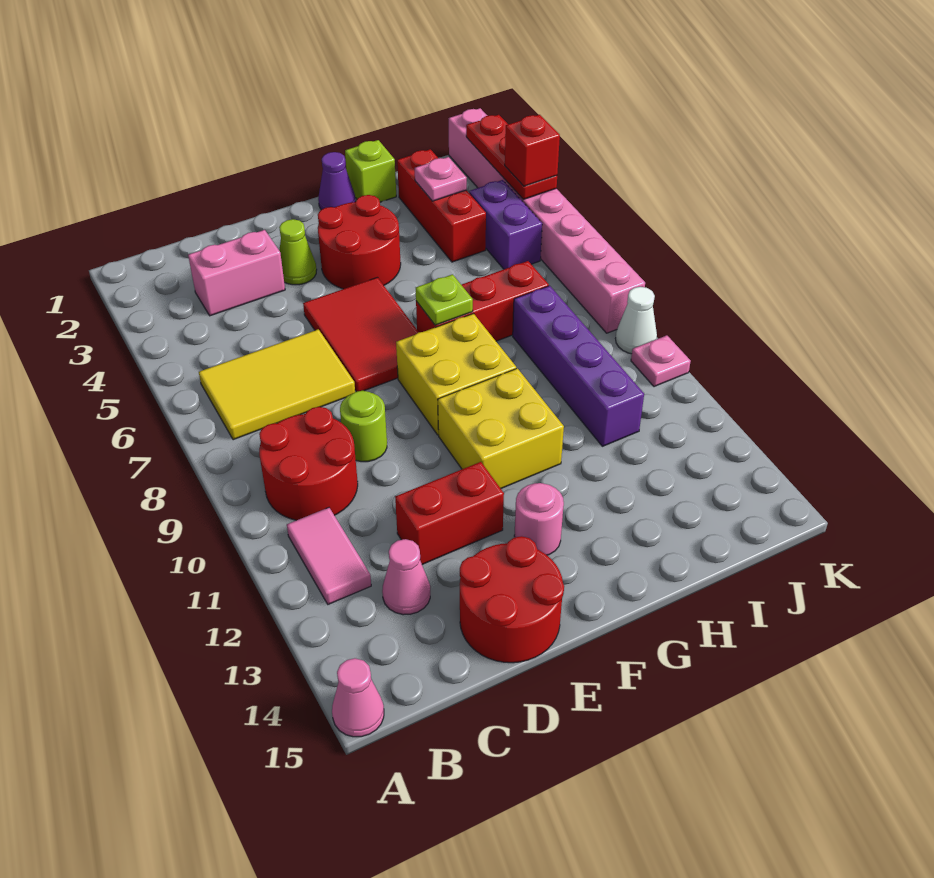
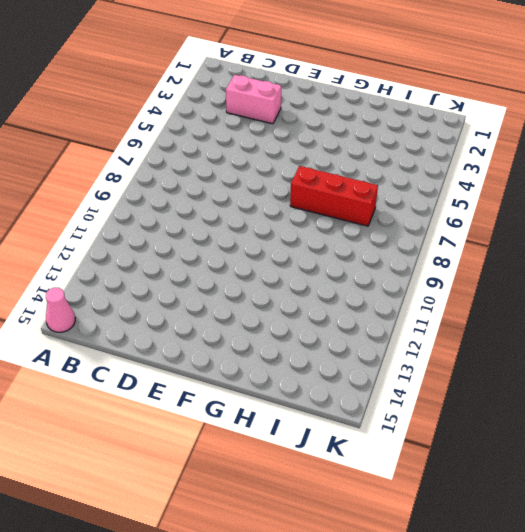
none -> yellow 2x3 tile [199,329,355,440]
none -> red 2x2 round brick [259,407,358,520]
none -> pink 1x2 tile [287,508,371,604]

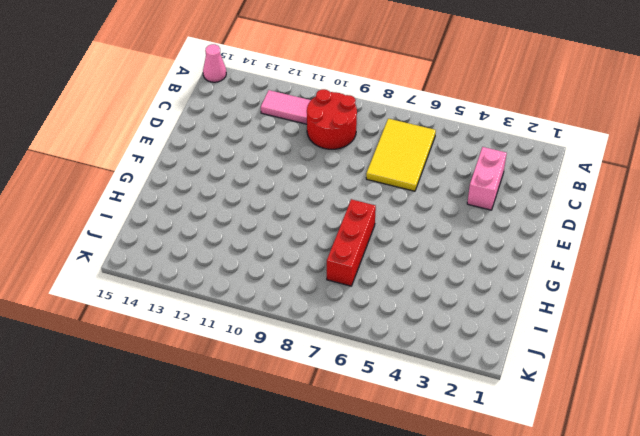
none -> pink 1x1 cone [382,539,430,615]
none -> lime 1x1 round brick [340,391,387,462]
none -> red 1x2 brick [395,462,504,564]

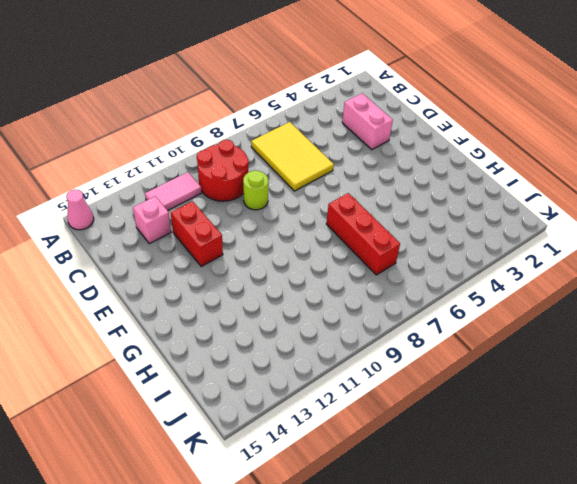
pink 1x1 brick [133,196,171,244] -> pink 1x1 cone [382,539,430,615]
none -> red 2x2 round brick [460,536,564,663]
none -> lime 1x1 cone [279,219,317,285]
none -> red 2x3 tile [303,277,419,392]

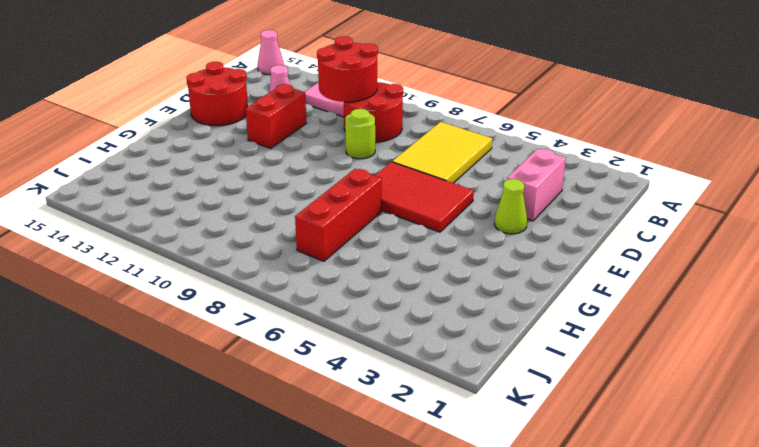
red 2x2 round brick [317,36,378,102] -> red 2x2 round brick moved to [318,195,401,289]
none -> yellow 2x2 brick [396,314,516,435]
none -> yellow 2x2 brick [438,368,564,488]
none -> pink 1x1 round brick [514,483,564,555]

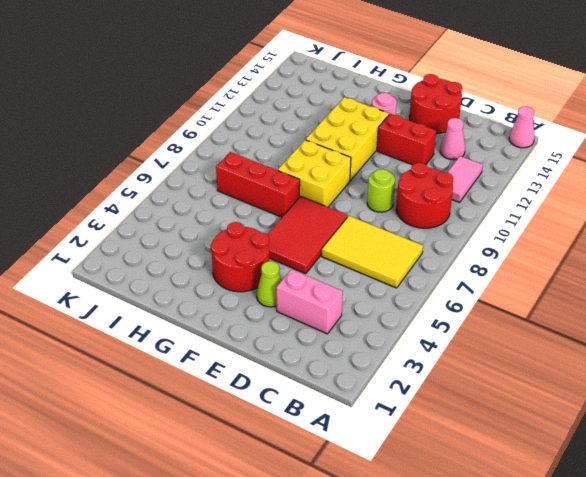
yellow 2x3 brick [306,97,389,181] -> yellow 2x2 brick [438,368,564,488]
none -> purple 1x1 cone [318,152,356,210]
none -> lime 1x1 brick [345,140,396,202]
none -> red 1x3 brick [397,149,486,262]

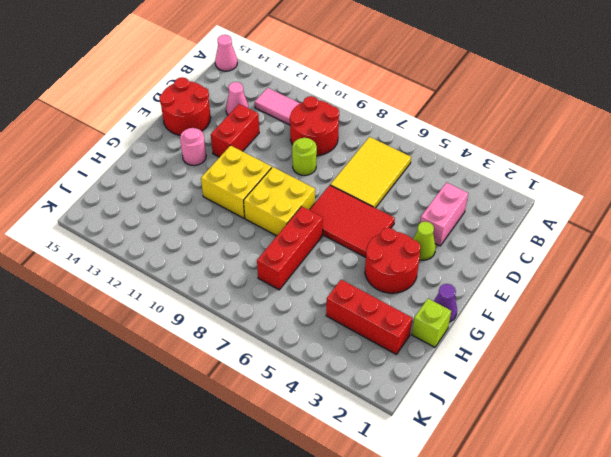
none -> purple 1x4 brick [513,286,644,446]
none -> purple 1x2 brick [469,180,542,269]
none -> pink 1x8 brick [448,108,645,333]

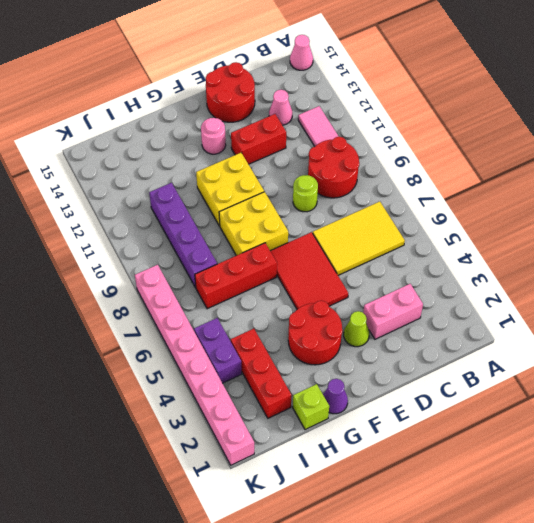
none -> white 1x1 cone [616,287,657,354]
none -> pink 1x1 plate [631,335,691,387]
none -> lime 1x1 plate [416,274,473,325]

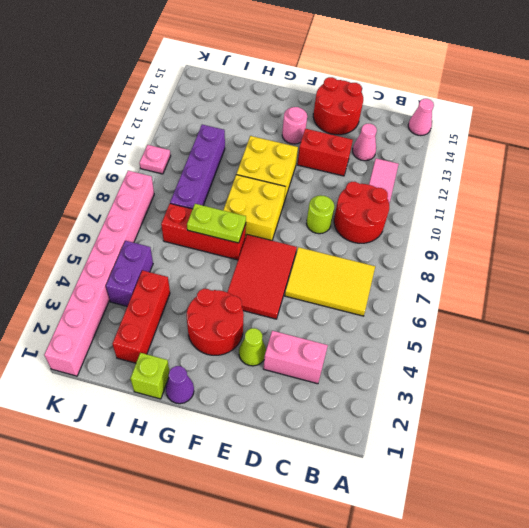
lime 1x2 plate [187,204,246,243] -> lime 1x1 plate [416,274,473,325]
none -> white 1x1 cone [616,287,657,354]
none -> pink 1x1 plate [415,157,467,201]
none -> red 1x3 plate [466,115,557,199]

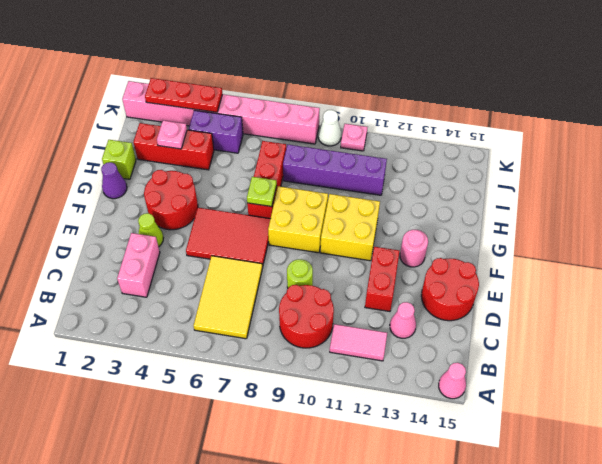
none -> red 1x1 brick [505,115,560,186]

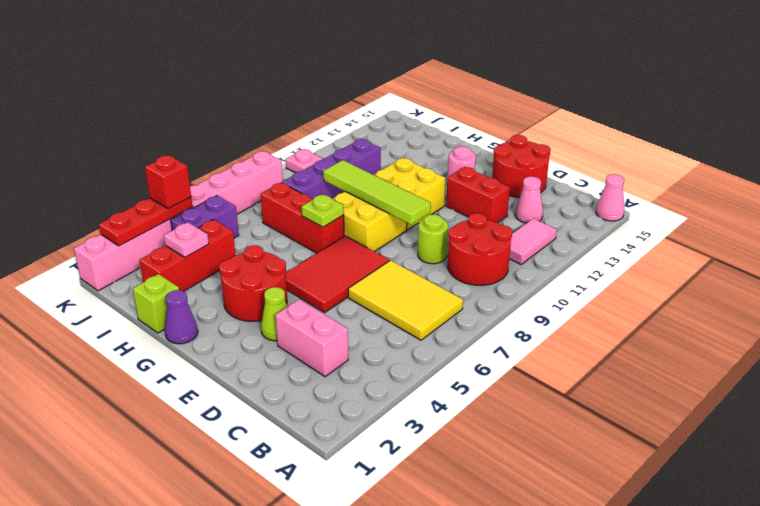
lime 1x4 tile [323,160,431,225] -> none
none -> white 1x1 cone [616,287,657,354]

